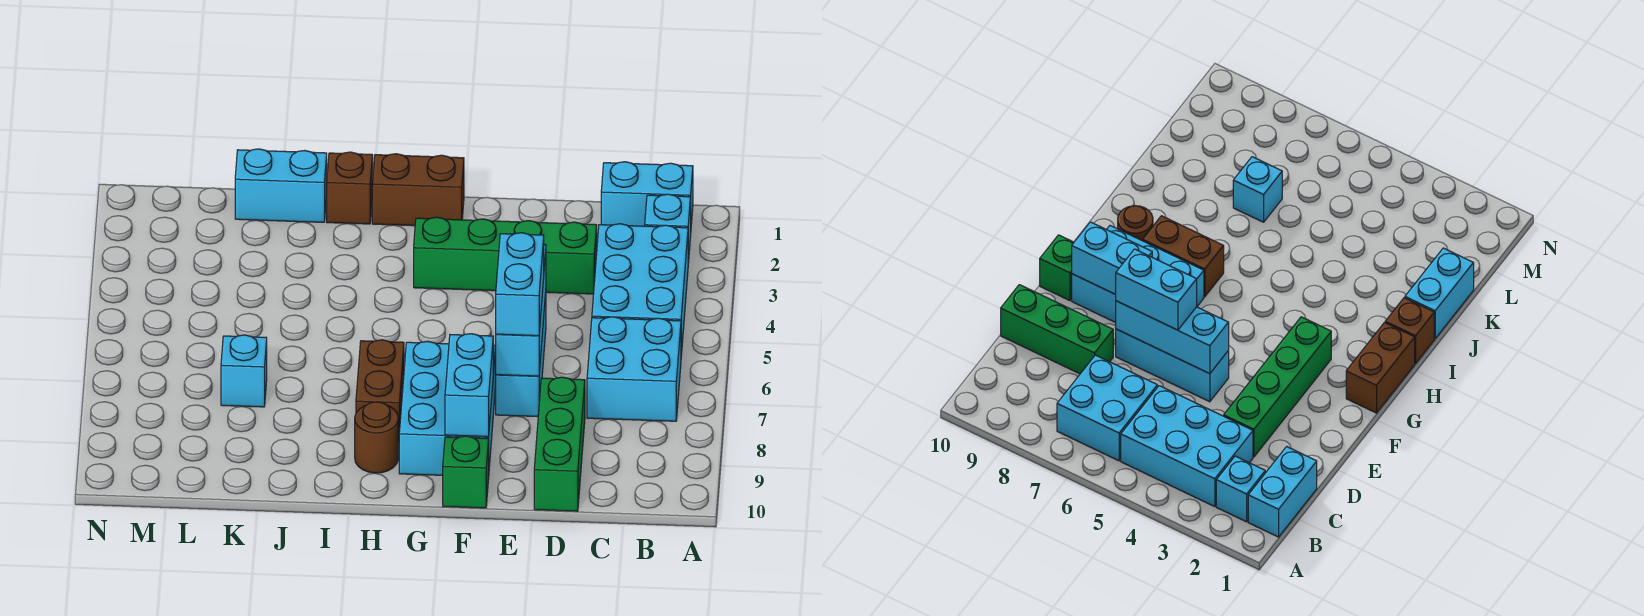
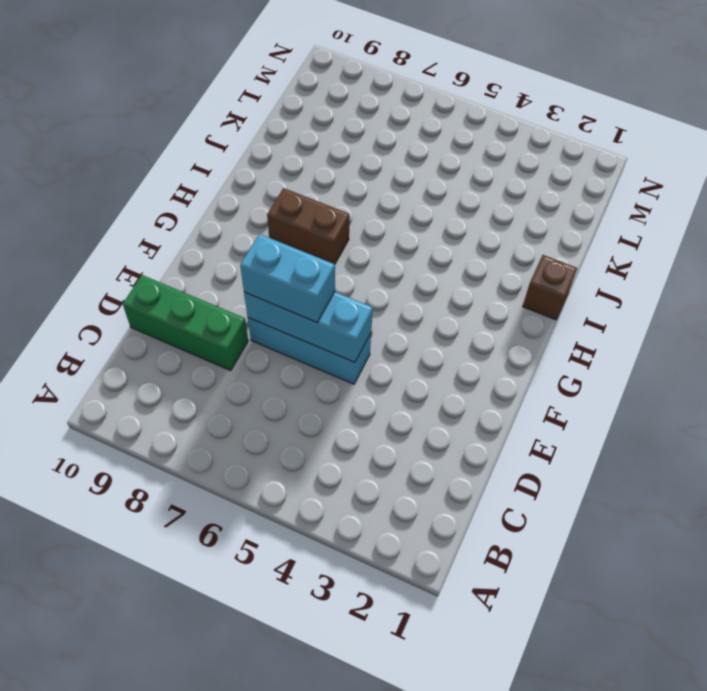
none -> cyan 1x2 brick [601,162,693,226]
none -> cyan 1x1 brick [645,194,691,263]
none -> cyan 2x3 brick [592,224,688,355]

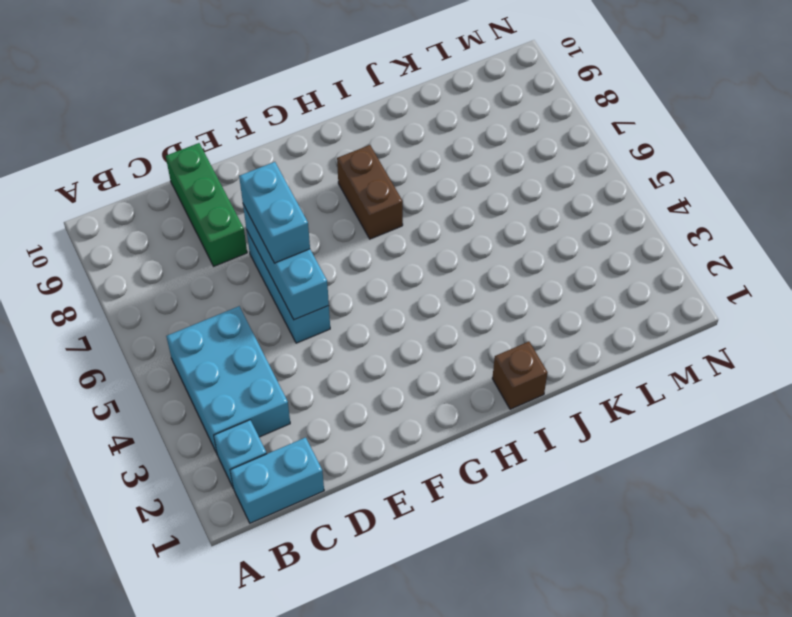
none -> cyan 2x2 brick [587,317,681,421]
none -> green 1x4 brick [414,217,597,294]
none -> cyan 2x3 brick [399,341,496,475]

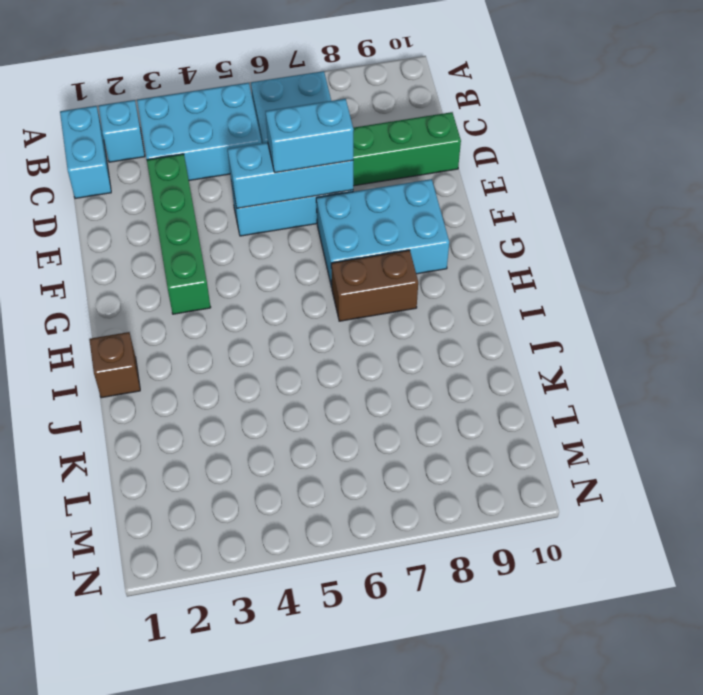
none -> green 1x1 brick [443,436,489,508]
none -> brown 1x2 brick [372,154,464,226]
none -> brown 1x1 round brick [355,402,398,473]

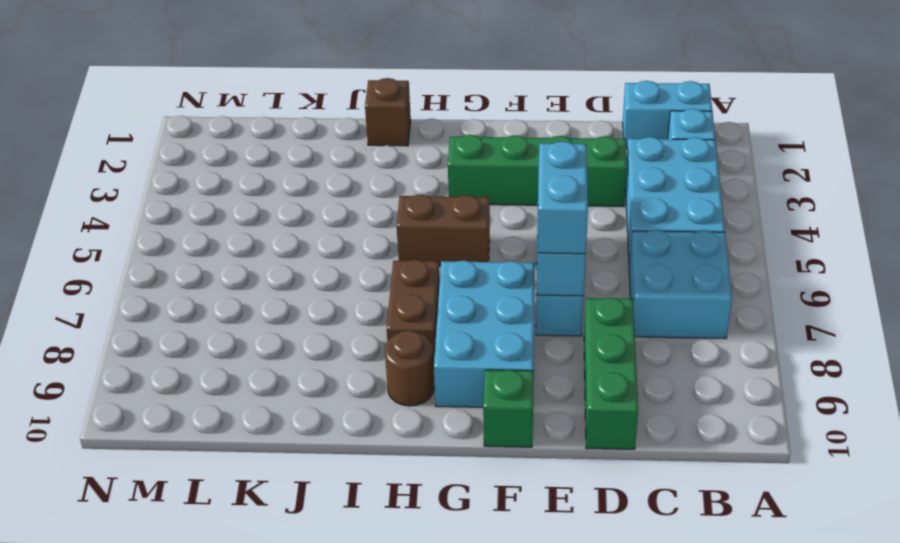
brown 1x2 brick [397,194,490,266] -> brown 1x2 brick moved to [372,154,464,226]
none -> cyan 1x2 brick [235,149,327,222]
none -> cyan 1x1 brick [221,335,267,407]
none -> cyan 1x2 brick [445,334,493,437]

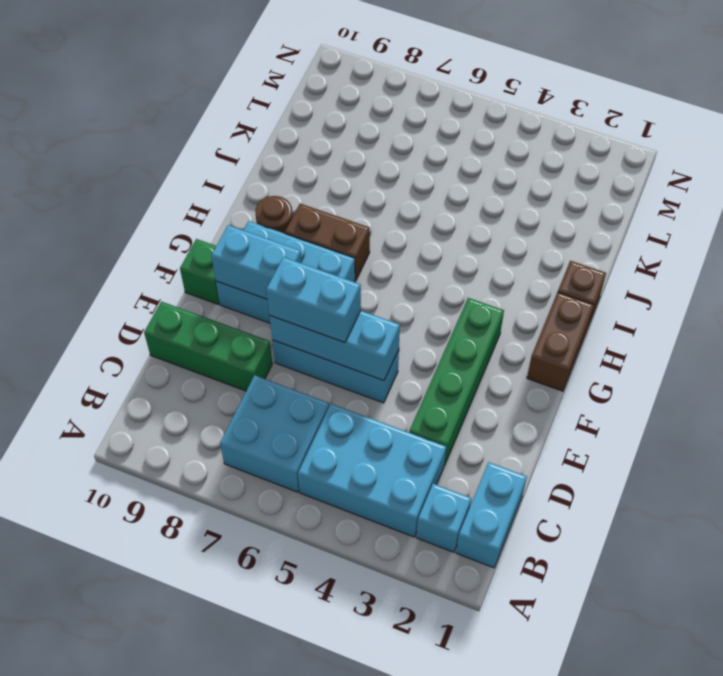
none -> cyan 1x2 brick [235,149,327,222]
none -> cyan 1x1 brick [221,335,267,407]

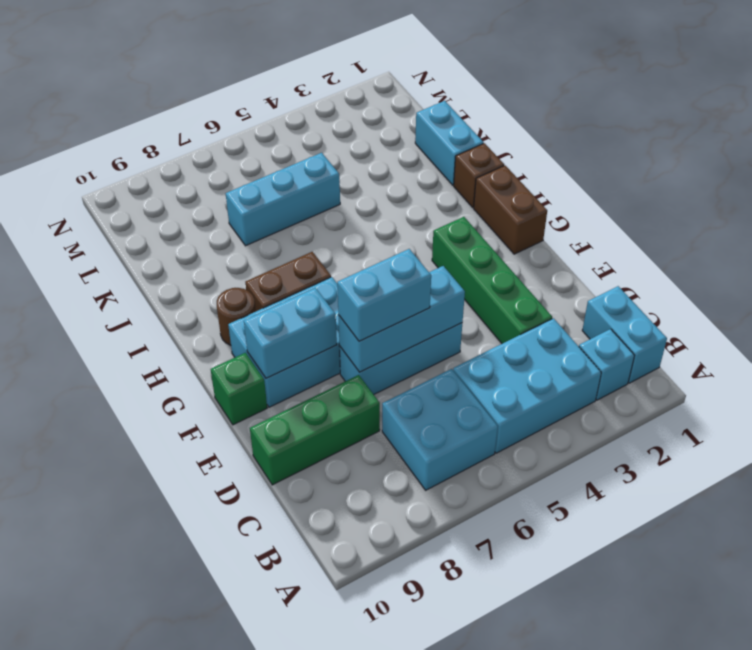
cyan 1x3 brick [226,153,340,246] -> cyan 1x1 brick [221,335,267,407]

